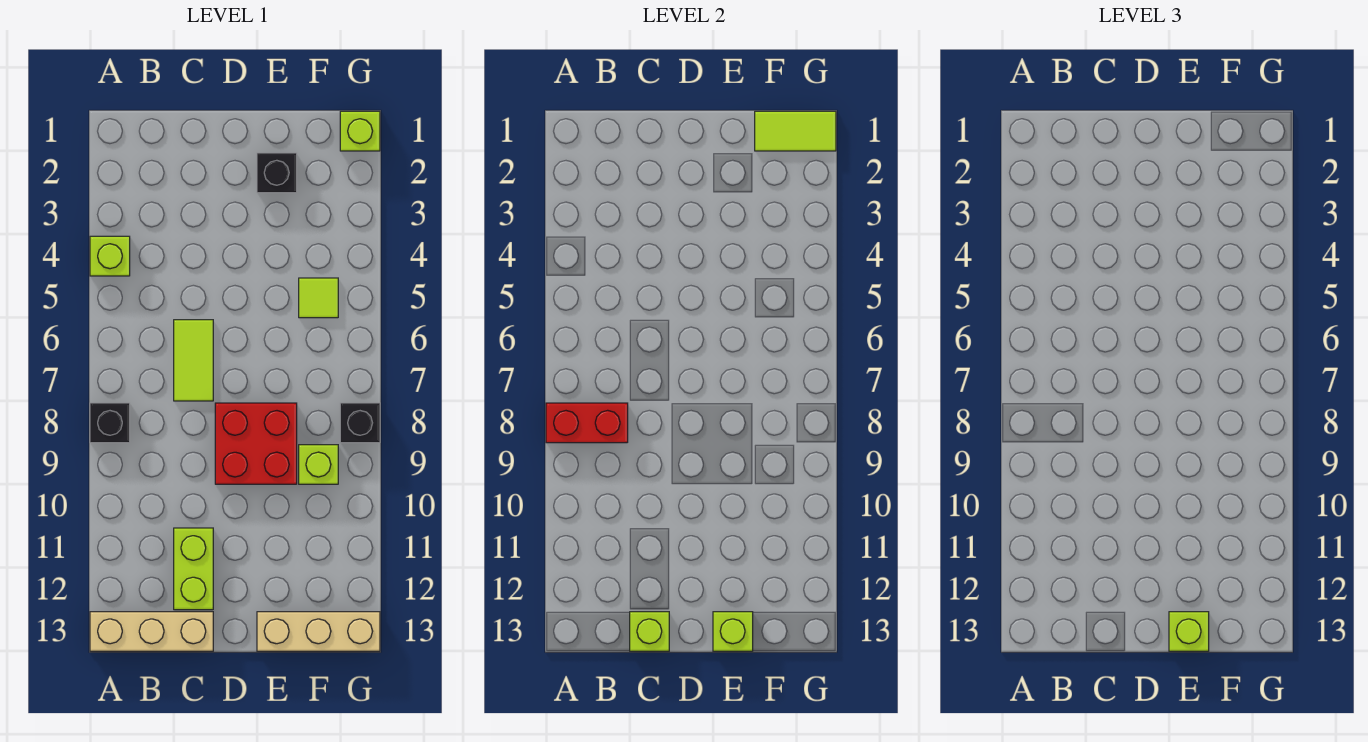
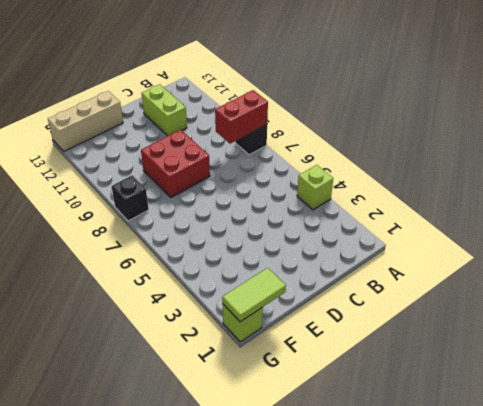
none -> tan 1x3 brick [90,612,213,651]
none -> lime 1x2 tile [174,320,213,401]
none -> black 1x1 brick [257,153,297,193]

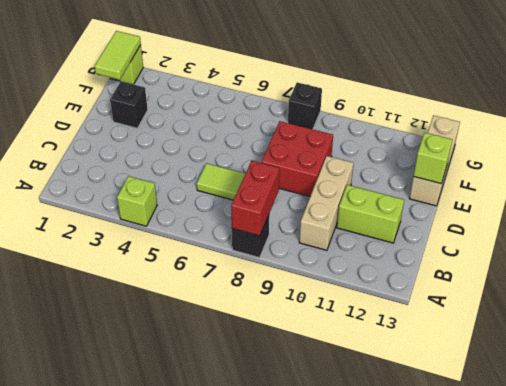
tan 1x3 brick [299,156,353,250] -> tan 1x3 brick moved to [90,612,213,651]
none -> lime 1x1 tile [299,278,338,318]
none -> lime 1x1 brick [299,445,338,484]
none -> lime 1x1 brick [630,612,669,651]

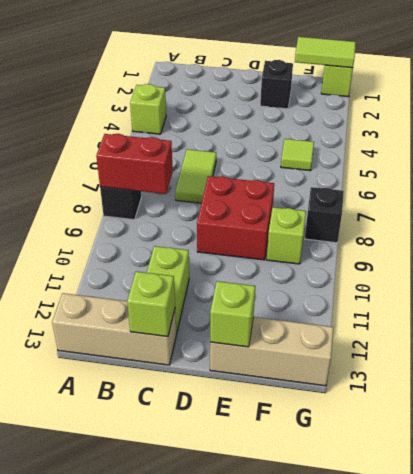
none -> lime 1x1 brick [1169,612,1209,651]

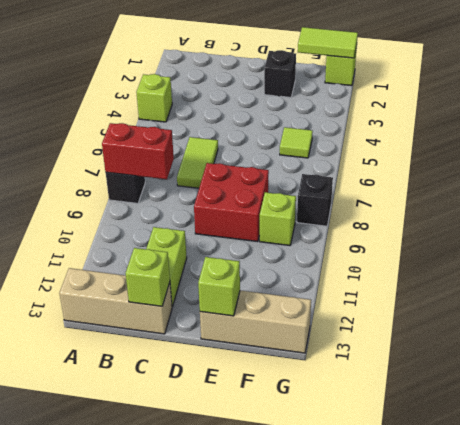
none -> lime 1x1 brick [1169,612,1209,651]

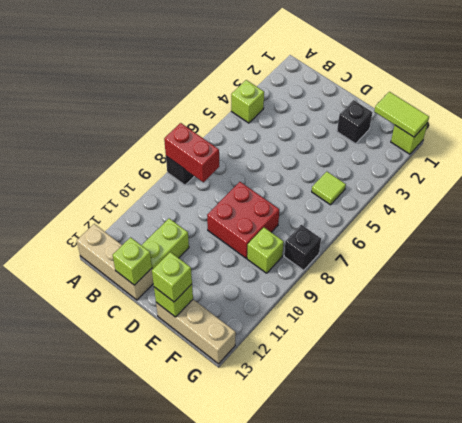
none -> lime 1x2 tile [174,320,213,401]

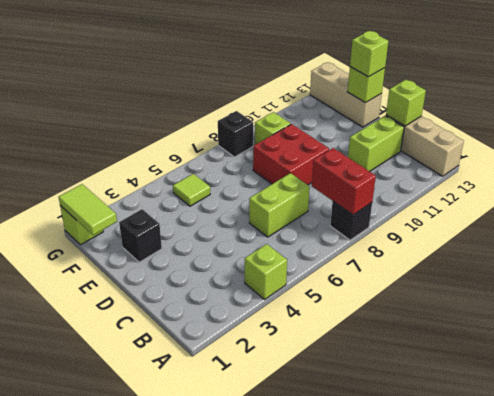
lime 1x2 brick [249,173,310,237] -> lime 1x2 tile [174,320,213,401]

